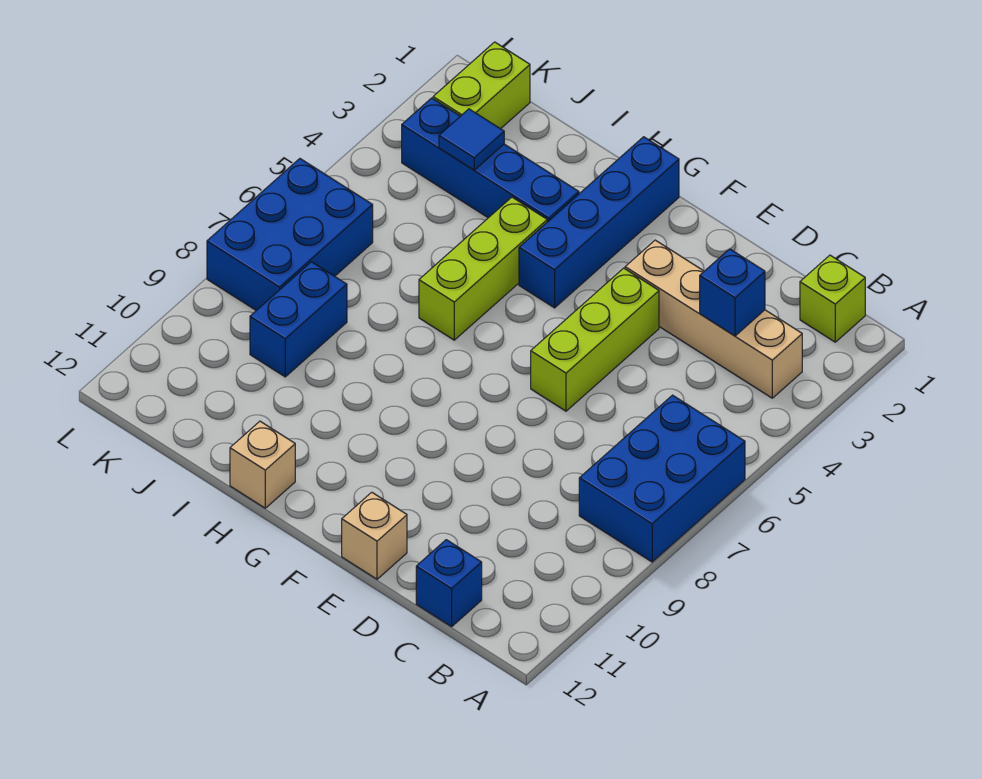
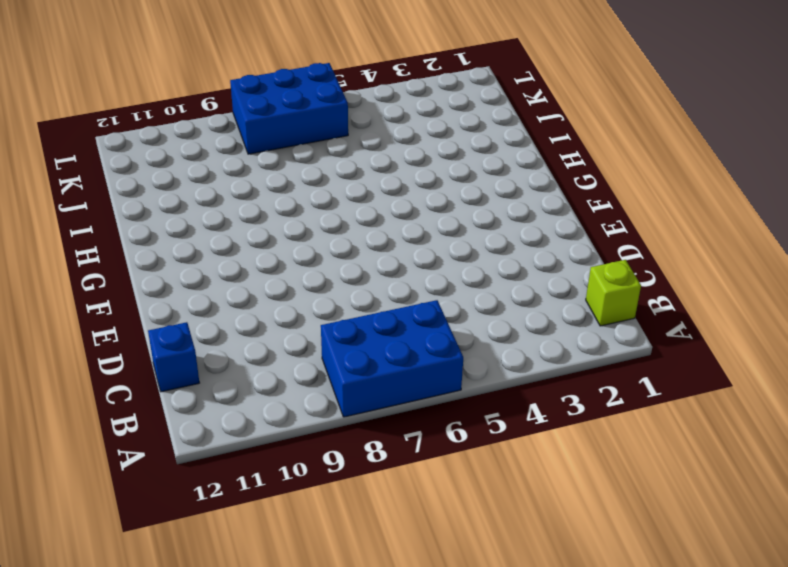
none -> tan 1x4 brick [625,240,802,398]
none -> lime 1x3 brick [531,268,659,411]
none -> tan 1x1 brick [342,492,407,579]

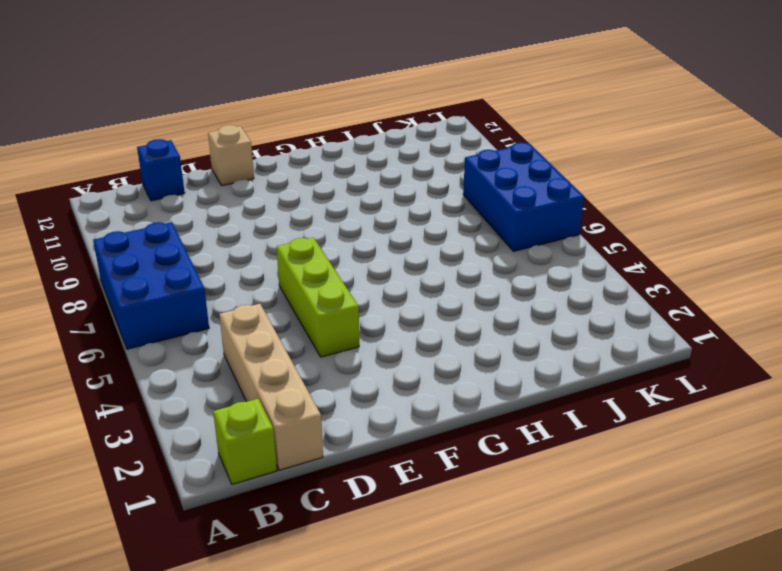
tan 1x4 brick [219,304,323,470] -> tan 1x4 brick turned to [625,240,802,398]
none -> blue 1x4 brick [519,137,679,308]
none -> blue 1x4 brick [402,98,579,222]
none -> lime 1x3 brick [419,197,547,340]

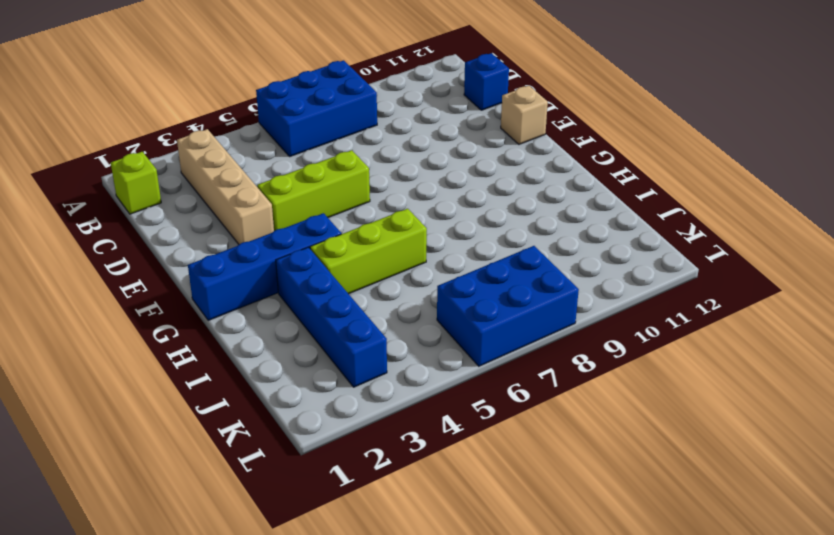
none -> tan 1x1 brick [230,421,295,508]
none -> blue 1x2 brick [250,262,347,377]
none -> lime 1x2 brick [433,42,530,129]

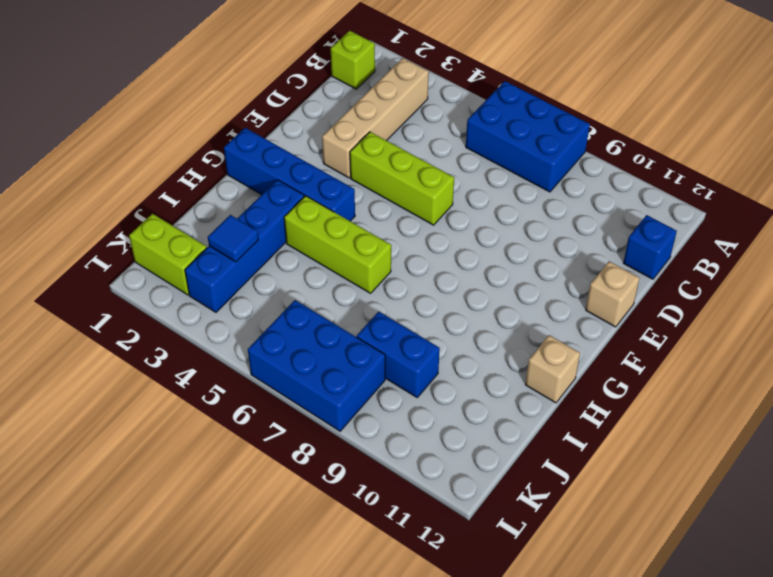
none -> blue 1x1 brick [700,249,765,336]

